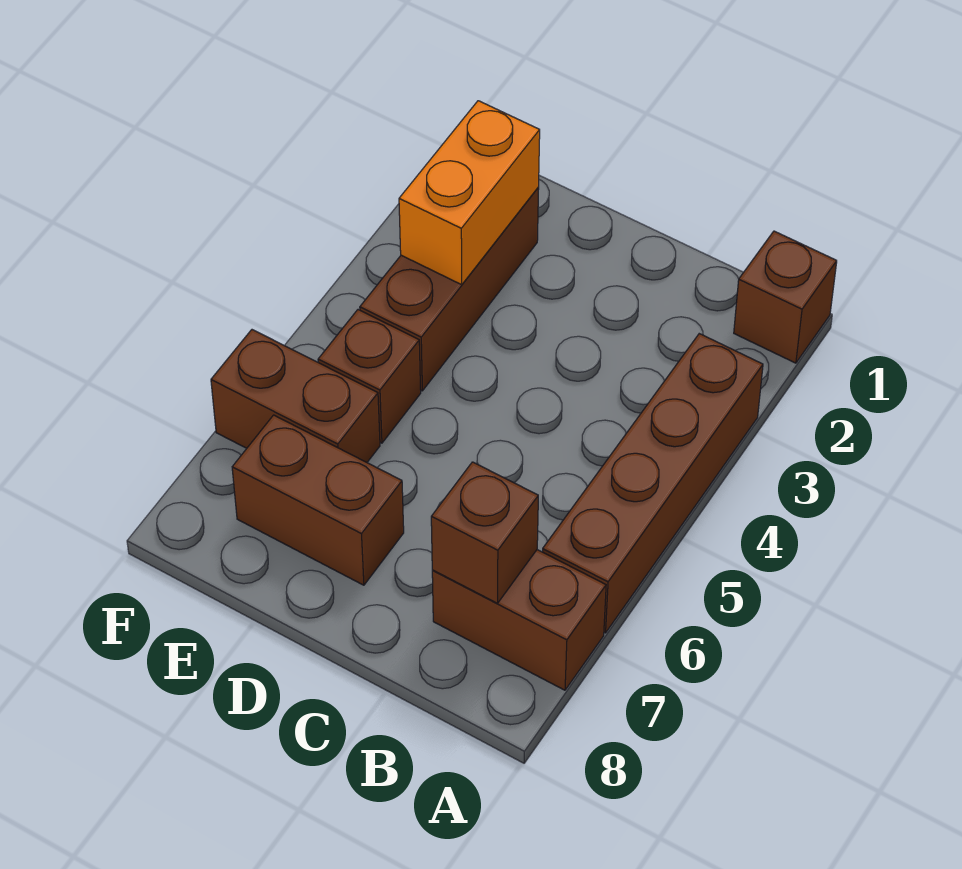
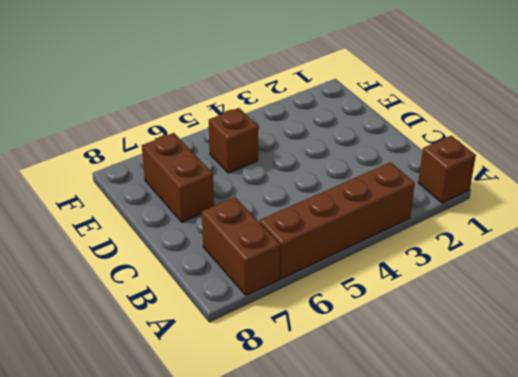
none -> brown 1x3 brick [360,188,539,391]
none -> brown 1x2 brick [211,330,380,462]

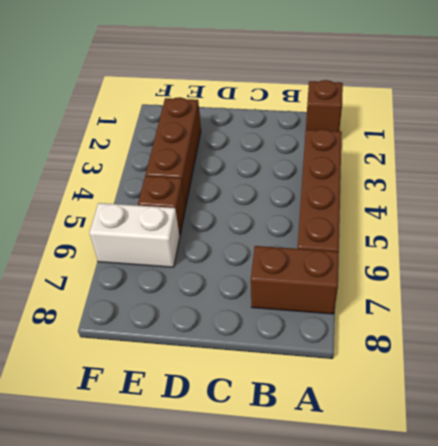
white 1x2 brick [89,203,180,267] -> brown 1x2 brick [211,330,380,462]
none -> brown 1x2 brick [232,415,404,585]
none -> brown 1x1 brick [431,462,538,603]

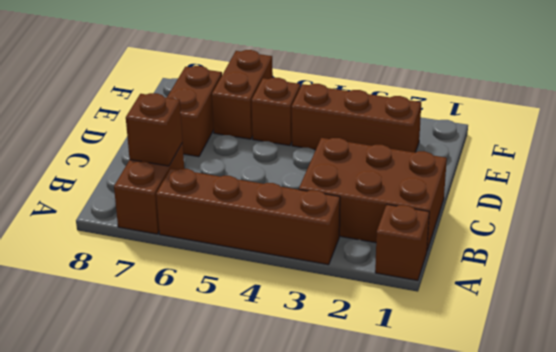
brown 2x3 brick [299,138,447,250] -> none
none -> orange 1x2 brick [399,101,540,285]

